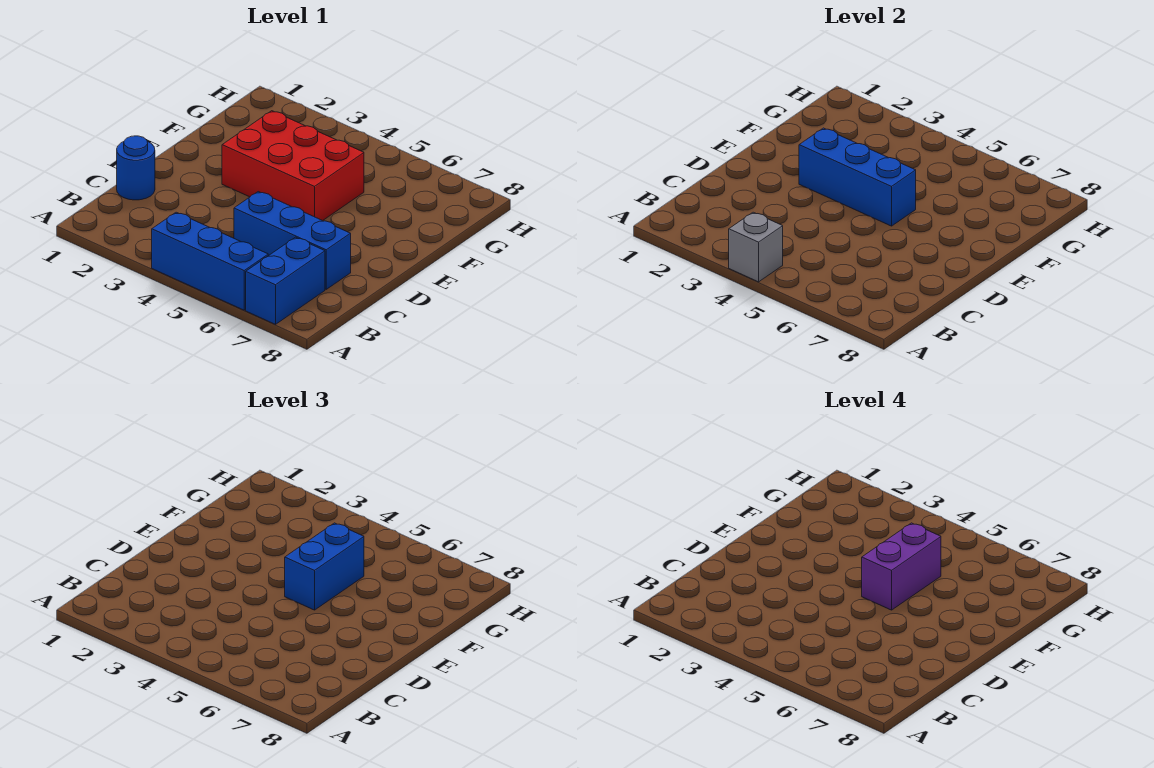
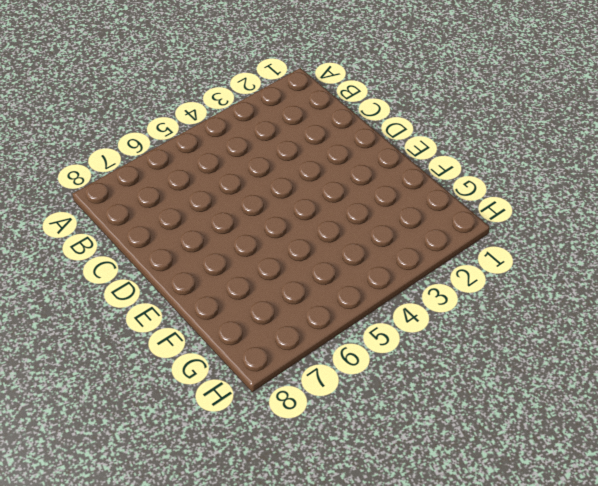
none -> blue 1x3 brick [152,212,268,310]
none -> blue 1x2 brick [246,237,325,324]

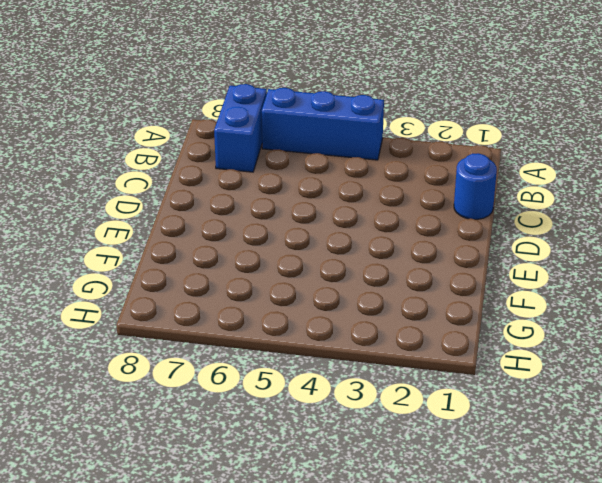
none -> blue 1x3 brick [234,192,351,289]
none -> red 2x3 brick [222,111,364,221]

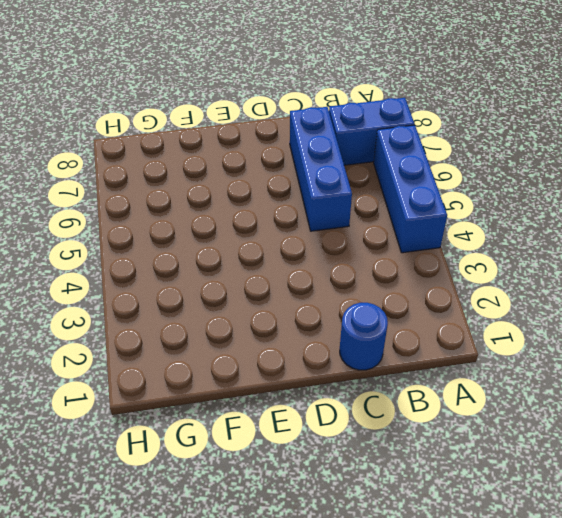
none -> red 2x3 brick [222,111,364,221]
none -> grey 1x1 brick [729,212,783,282]

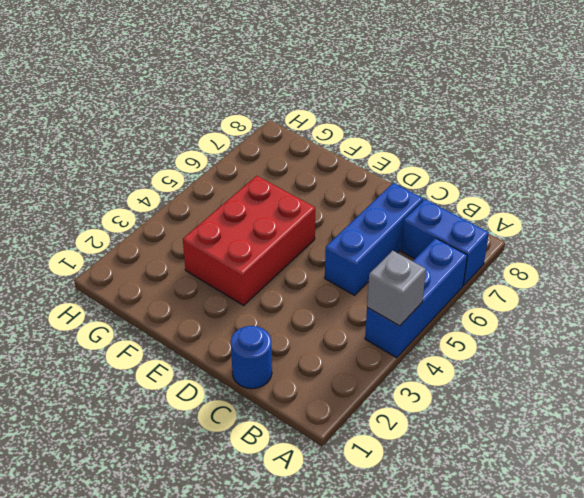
none -> blue 1x3 brick [799,128,916,226]
none -> blue 1x2 brick [285,523,364,610]

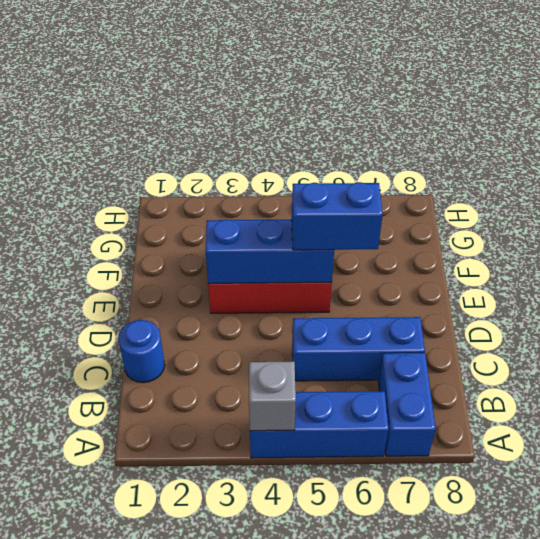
blue 1x2 brick [292,182,383,250] -> blue 1x2 brick turned to [285,523,364,610]
none -> purple 1x2 brick [862,523,941,610]

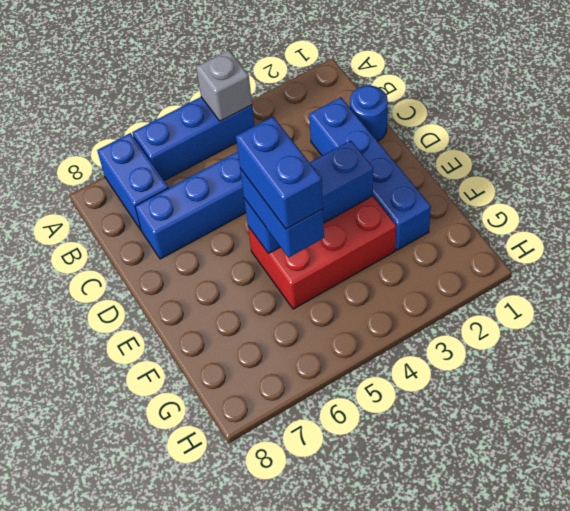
blue 1x4 brick [309,97,431,250] -> none
blue 1x2 brick [236,117,323,229] -> purple 1x2 brick [862,523,941,610]

